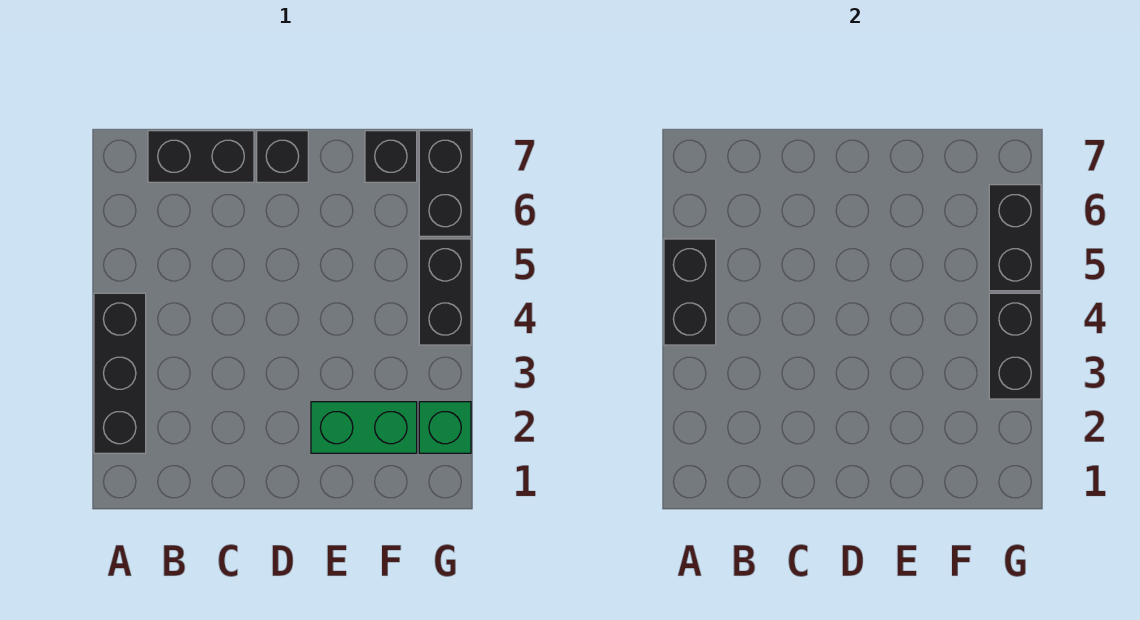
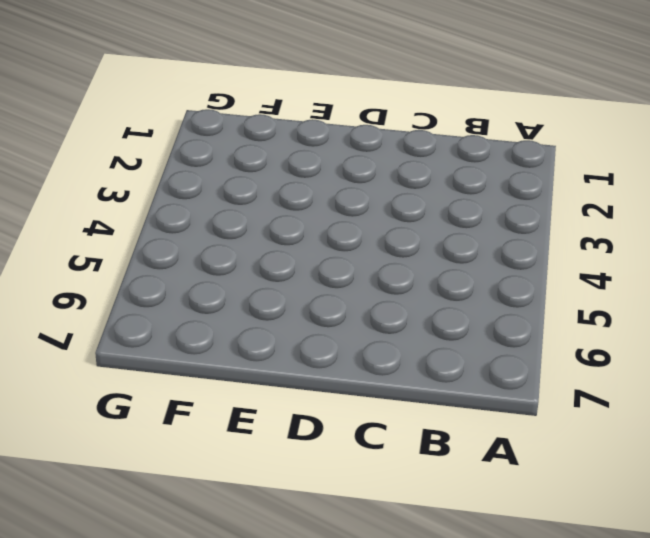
none -> black 1x3 brick [94,293,146,453]
none -> black 1x2 brick [148,131,254,182]

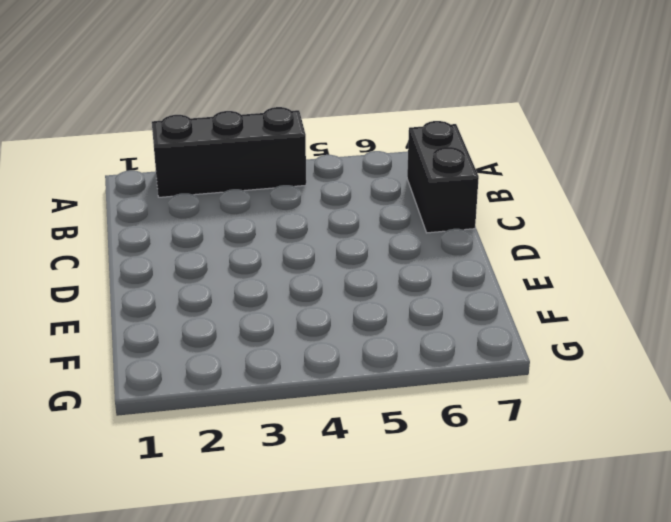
none -> black 1x1 brick [257,131,308,182]
none -> green 1x2 brick [311,402,417,453]

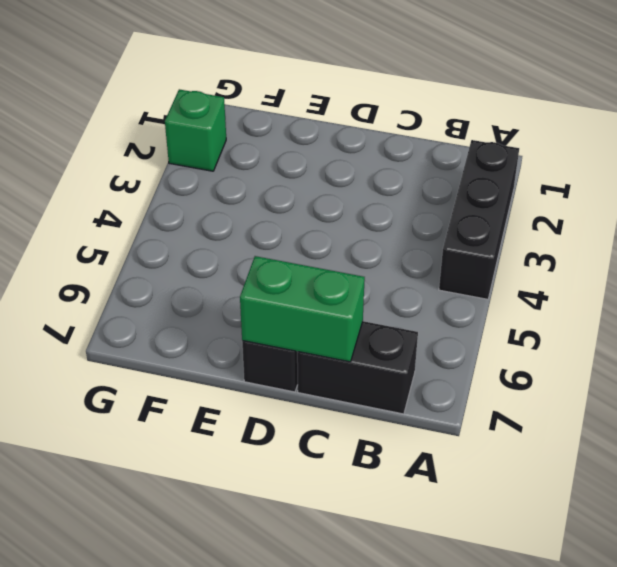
green 1x2 brick [240,256,365,362] -> green 1x2 brick moved to [311,402,417,453]
none -> black 1x1 brick [365,131,417,182]
none -> black 1x2 brick [419,239,471,345]

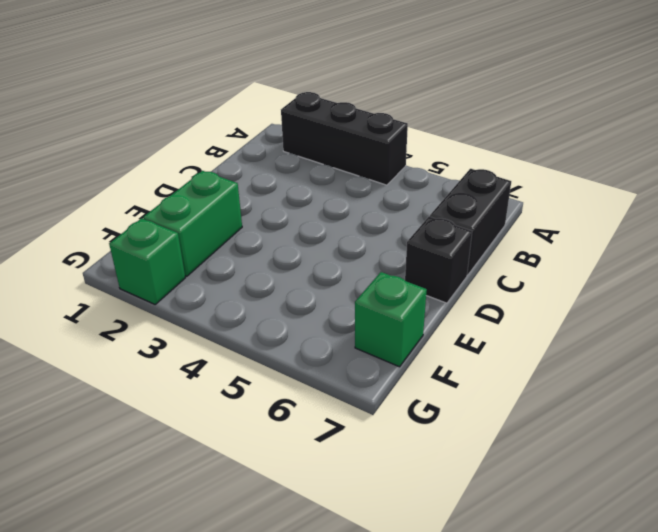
green 1x1 brick [355,272,427,367] -> black 1x1 brick [365,131,417,182]
none -> black 1x2 brick [419,239,471,345]
none -> black 1x2 brick [419,131,471,236]

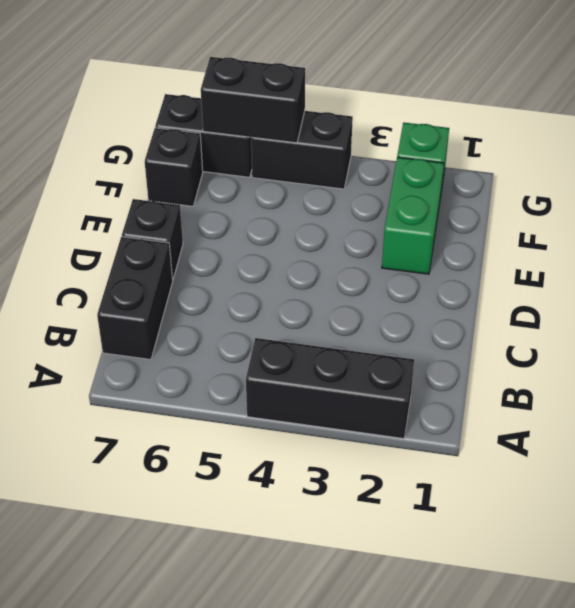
none -> black 1x2 brick [664,239,716,345]
none -> black 1x2 brick [989,293,1041,399]

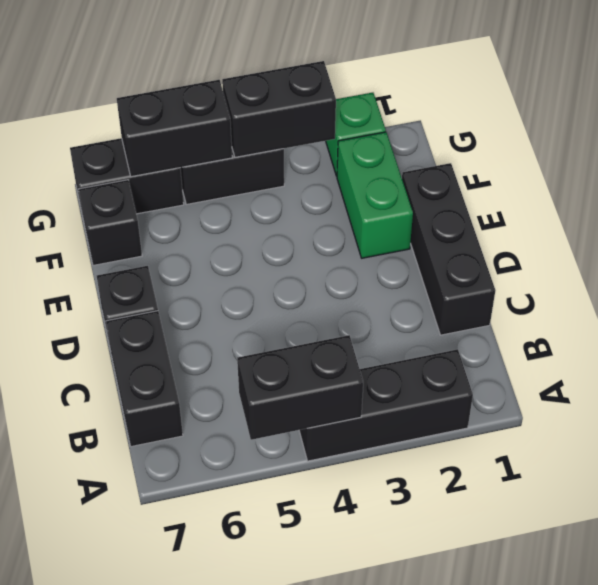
black 1x3 brick [402,163,495,335] -> none

